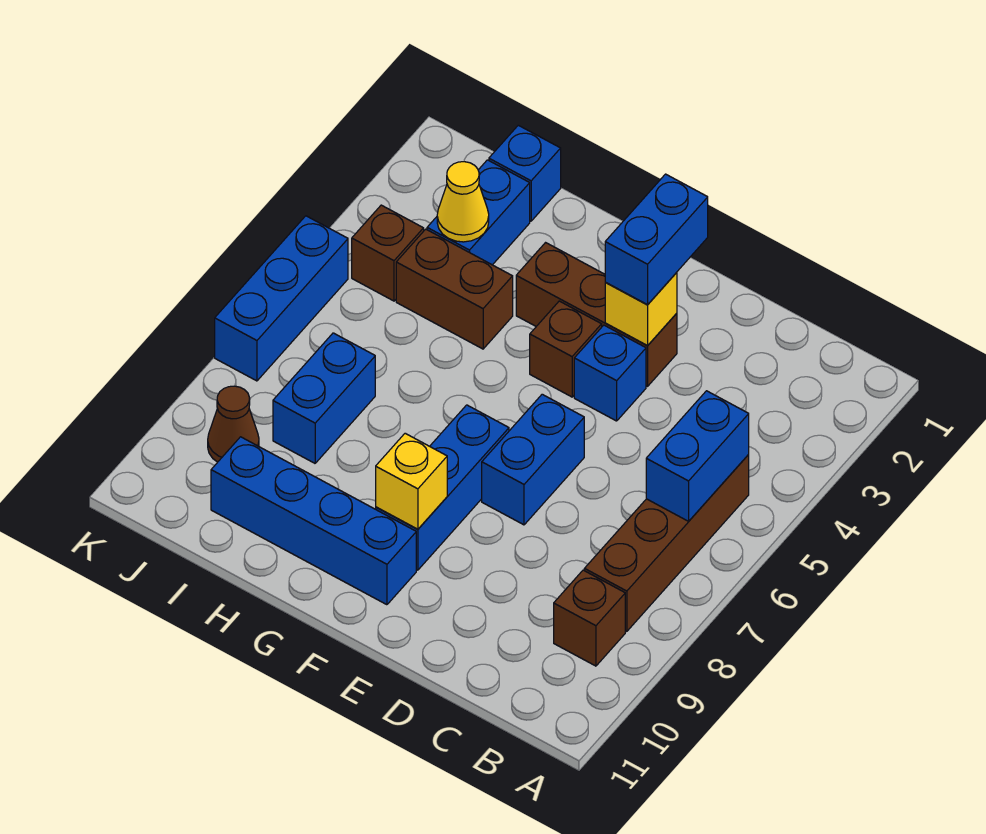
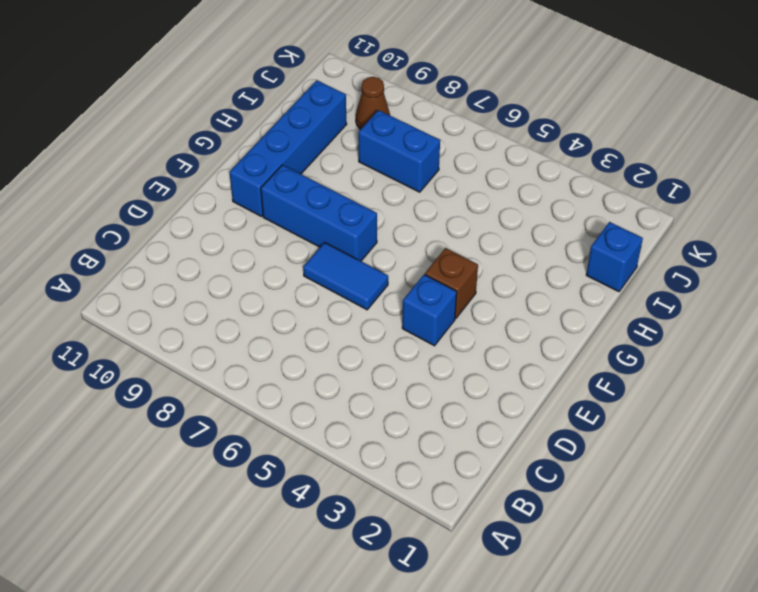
blue 1x2 tile [303,242,388,310] -> blue 1x2 brick [482,394,584,525]
none -> brown 1x4 brick [584,455,749,631]
none -> brown 1x1 brick [554,570,625,666]
none -> brown 1x3 brick [516,243,677,386]

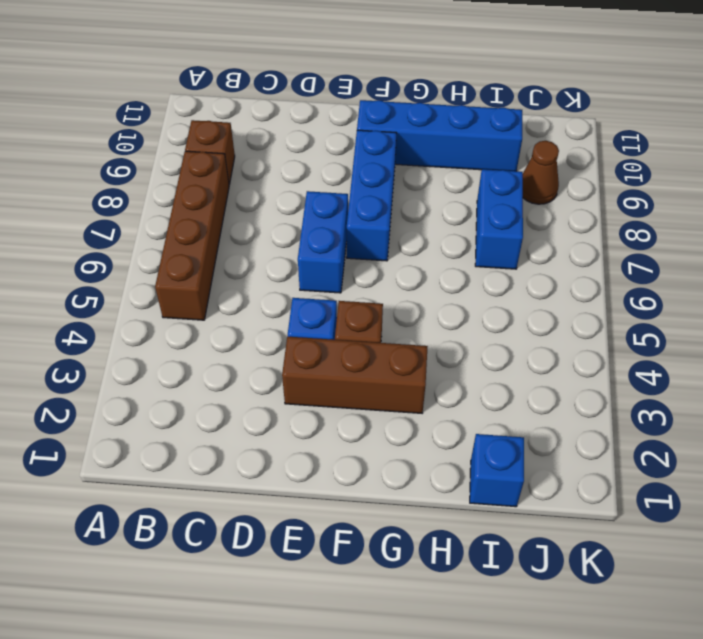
none -> brown 1x2 brick [396,229,513,349]
none -> blue 1x2 brick [427,160,530,265]
none -> brown 1x1 brick [352,205,424,301]

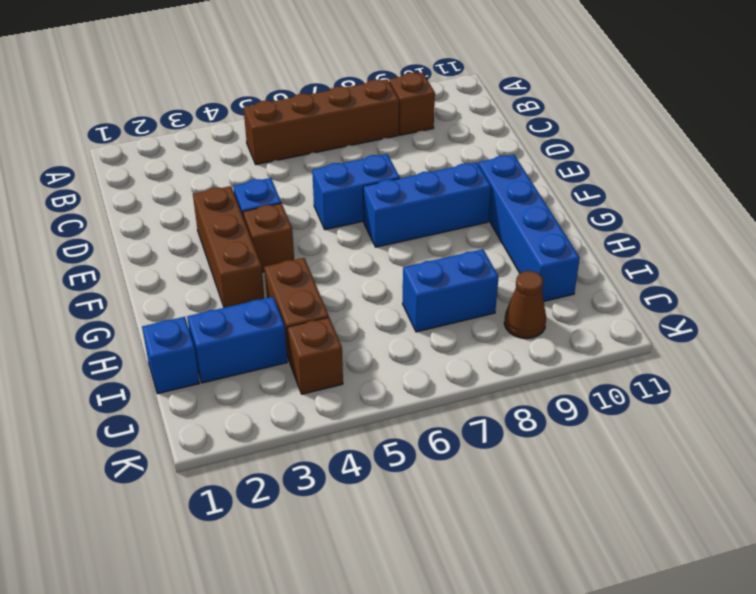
none -> blue 1x3 brick [215,216,348,381]
none -> blue 1x2 brick [646,391,749,521]
none -> yellow 1x1 brick [605,272,677,346]

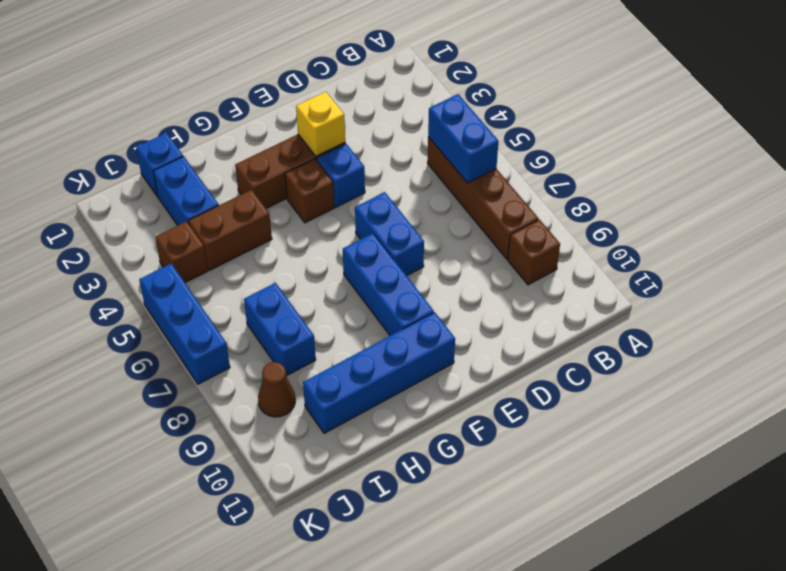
none -> yellow 1x1 brick [376,433,447,529]
none -> yellow 1x1 cone [437,162,489,242]
none -> blue 1x2 brick [605,174,708,305]

